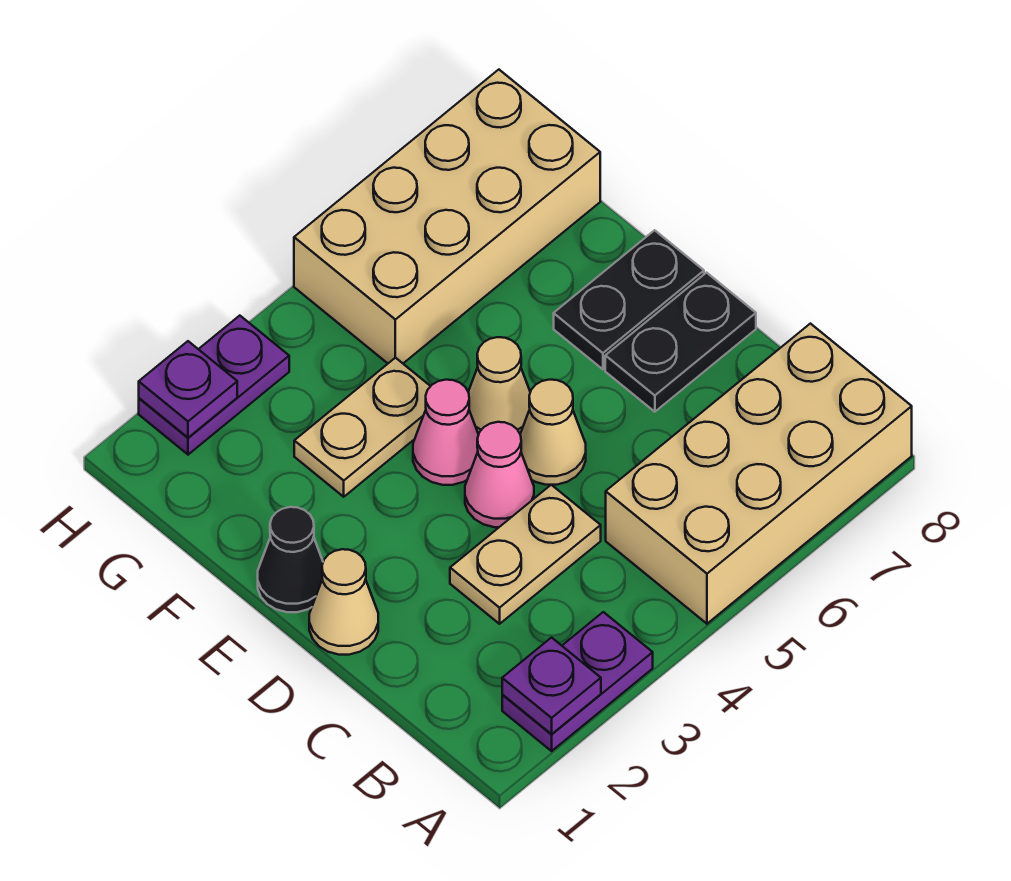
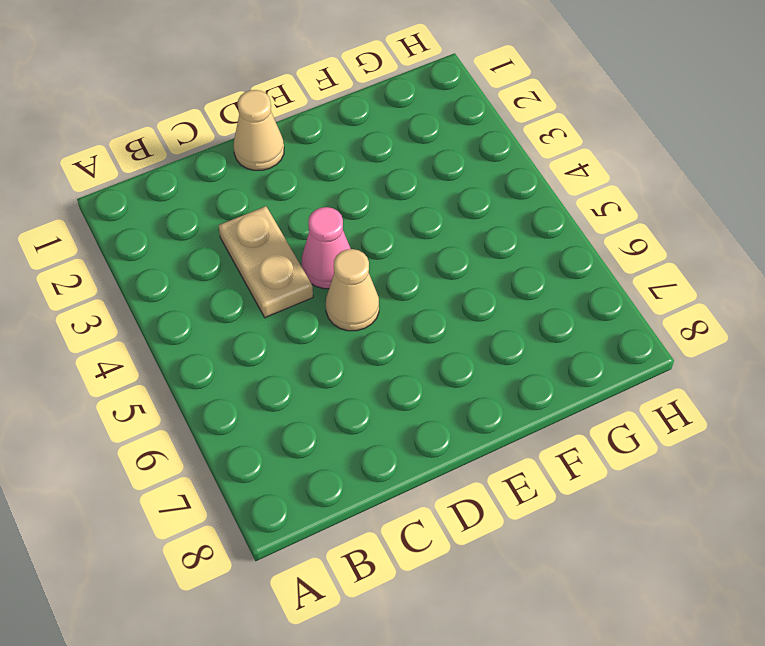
none -> purple 1x2 plate [502,612,653,751]
none -> tan 2x4 brick [606,324,912,624]
none -> black 1x2 plate [605,273,756,412]

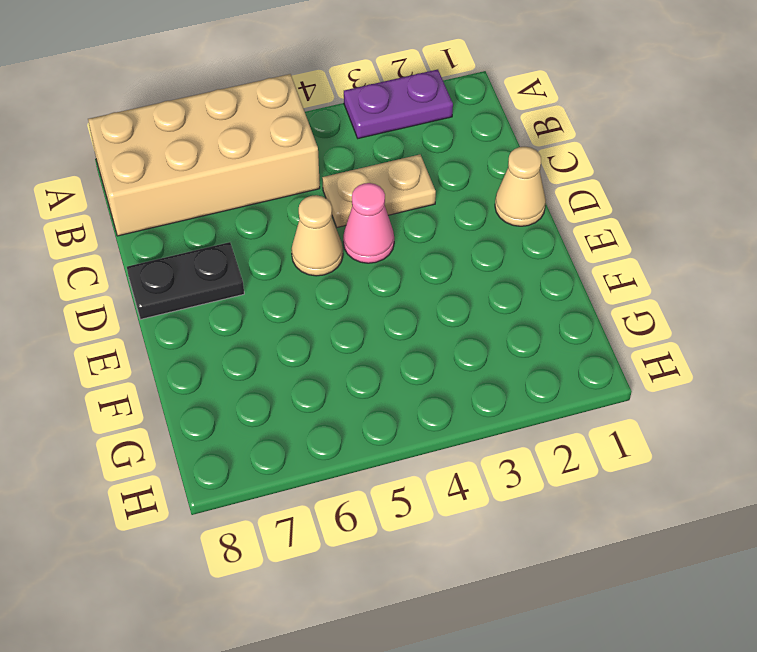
none -> black 1x1 cone [258,507,323,612]
none -> pink 1x1 cone [413,380,479,485]
none -> tan 1x1 cone [468,337,530,434]

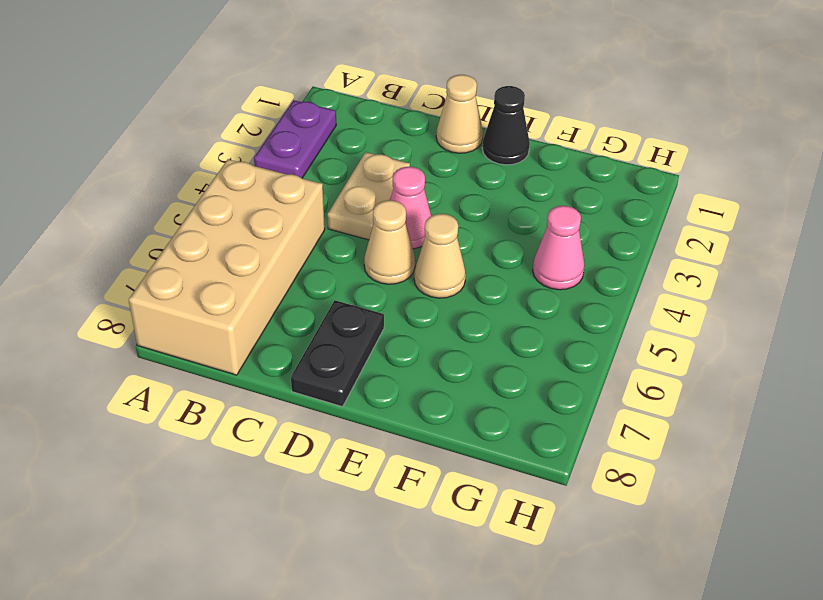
pink 1x1 cone [533,206,584,290] -> pink 1x1 cone moved to [413,380,479,485]
none -> black 1x2 plate [554,230,704,369]
none -> tan 1x2 plate [294,358,430,497]
none -> tan 2x4 brick [294,70,600,363]

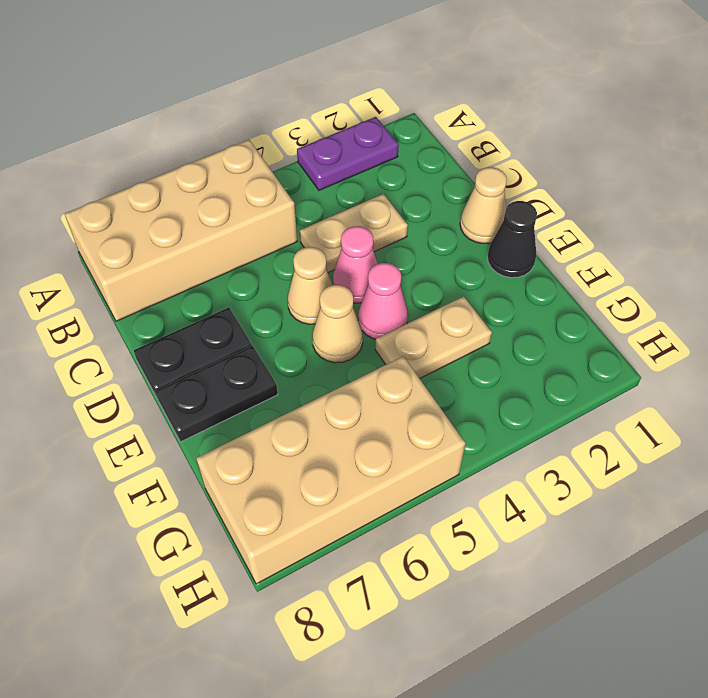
none -> purple 1x2 plate [139,316,289,455]
none -> purple 1x1 plate [502,638,601,734]
none -> purple 1x1 plate [139,341,237,438]

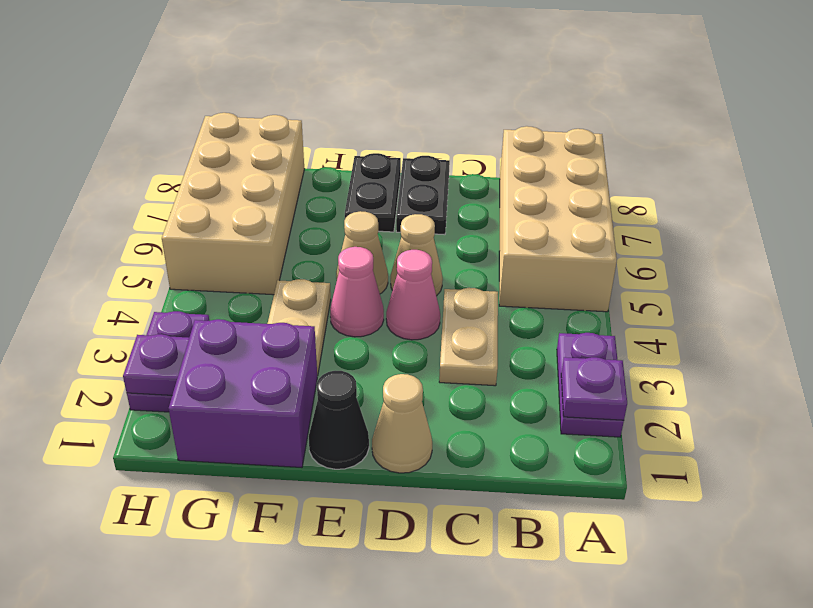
purple 2x2 brick [169,319,317,467] -> none

